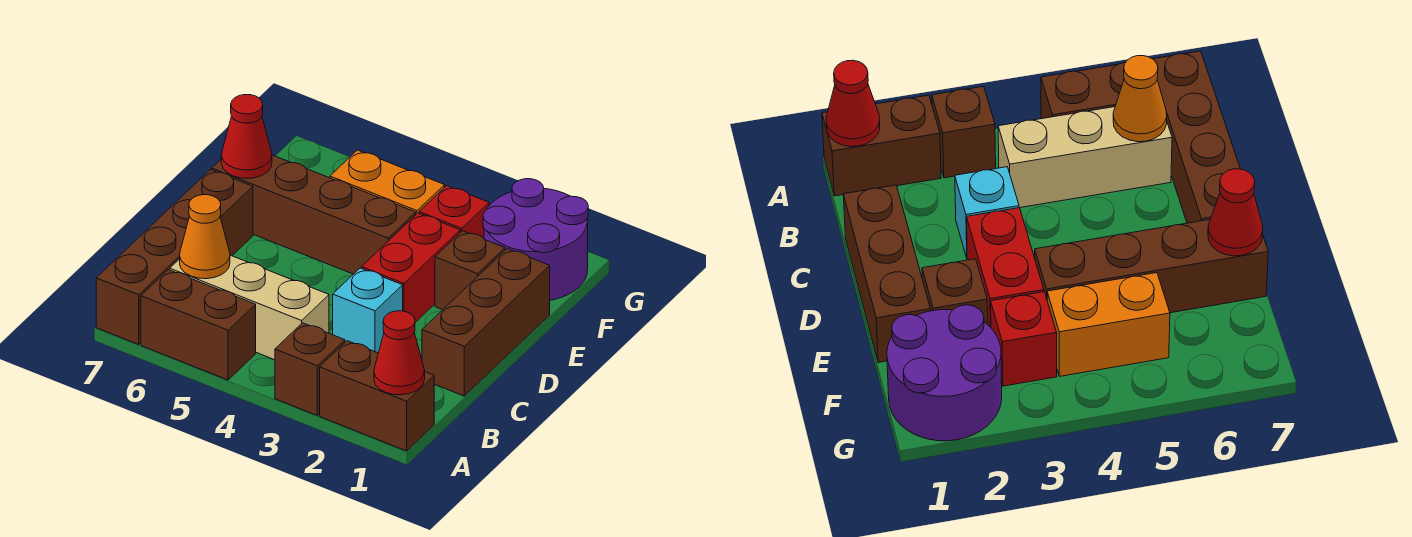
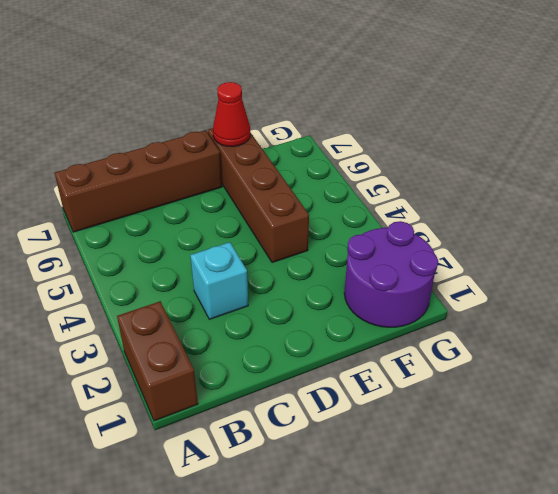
none -> brown 1x1 brick [275,323,345,415]
none -> brown 1x2 brick [141,270,256,380]
none -> tan 1x3 brick [170,255,329,360]

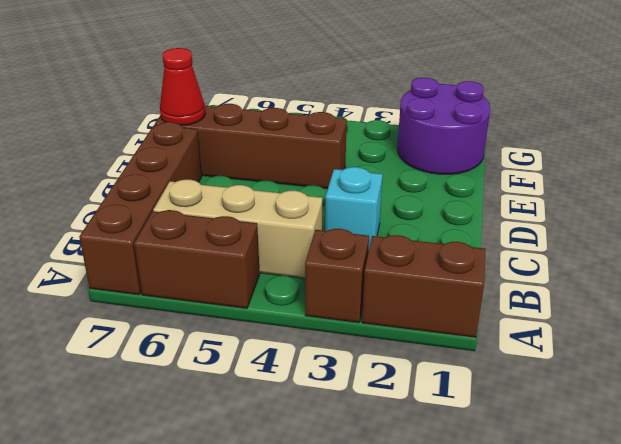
none -> brown 1x3 brick [422,249,550,396]
none -> red 1x2 brick [362,213,460,322]
none -> brown 1x1 brick [435,231,505,310]

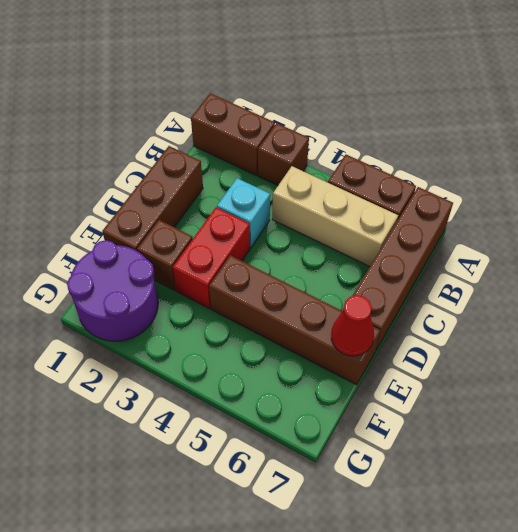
none -> red 1x1 brick [419,186,489,238]
none -> orange 1x2 brick [330,150,445,214]
none -> red 1x1 cone [374,311,425,395]

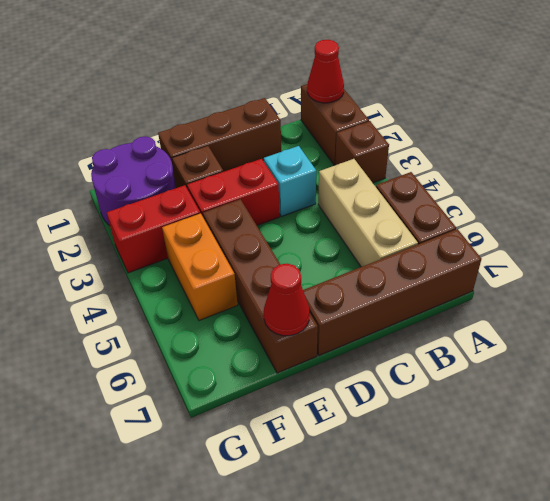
red 1x2 brick [107,185,200,273] -> red 1x1 brick [419,186,489,238]
none -> orange 1x1 cone [180,195,230,279]

